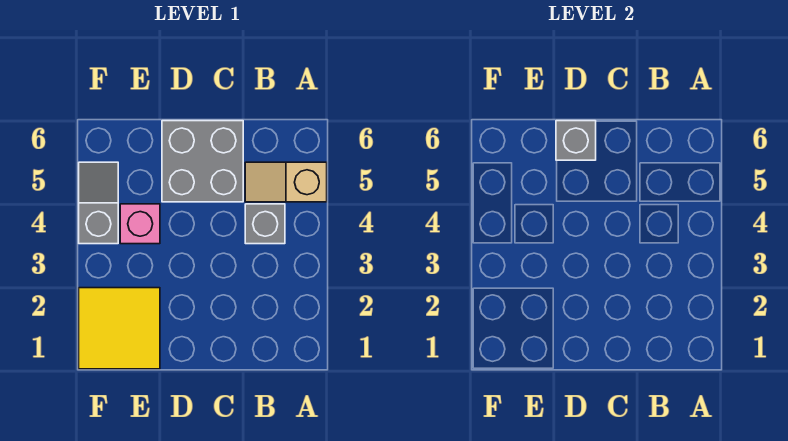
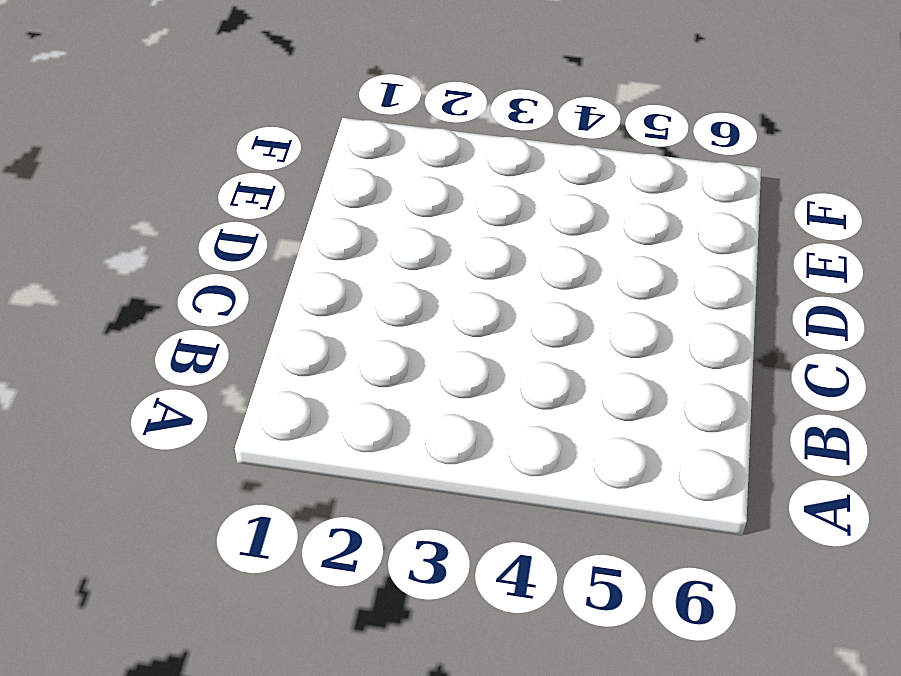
none -> tan 1x2 slope [245,162,327,202]
none -> grey 1x1 brick [245,204,285,244]

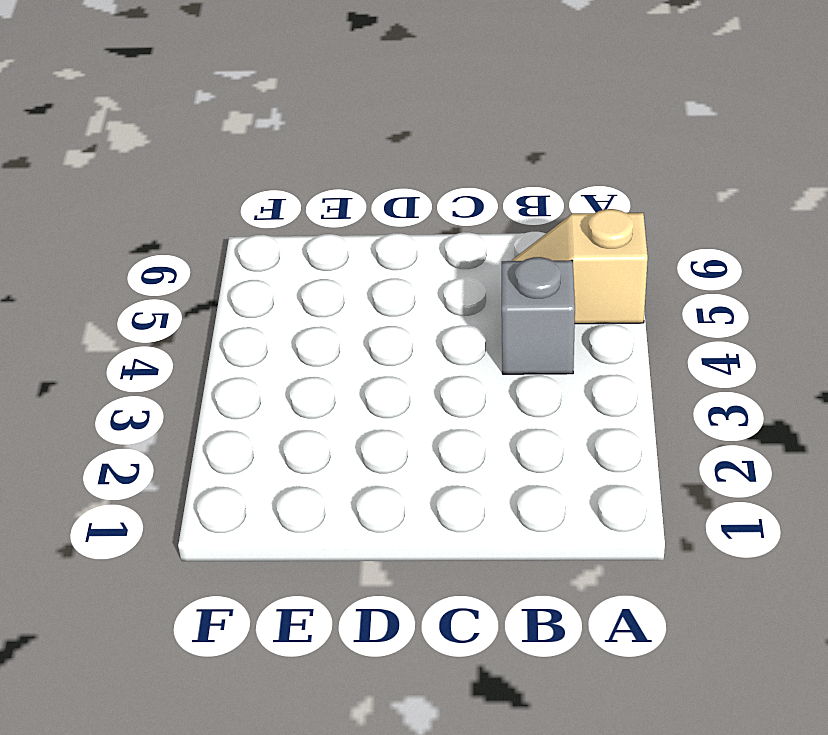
none -> grey 2x2 brick [162,121,243,202]
none -> yellow 2x2 tile [79,288,160,369]

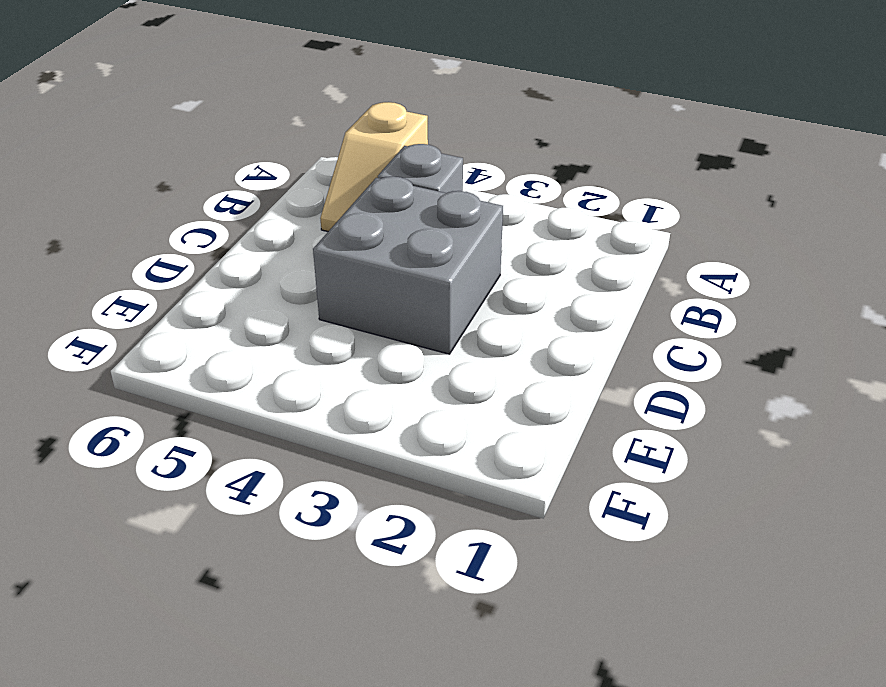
grey 2x2 brick [313,177,503,354] -> grey 2x2 brick moved to [162,121,243,202]
none -> yellow 2x2 tile [79,288,160,369]
none -> pink 1x1 brick [120,204,160,244]

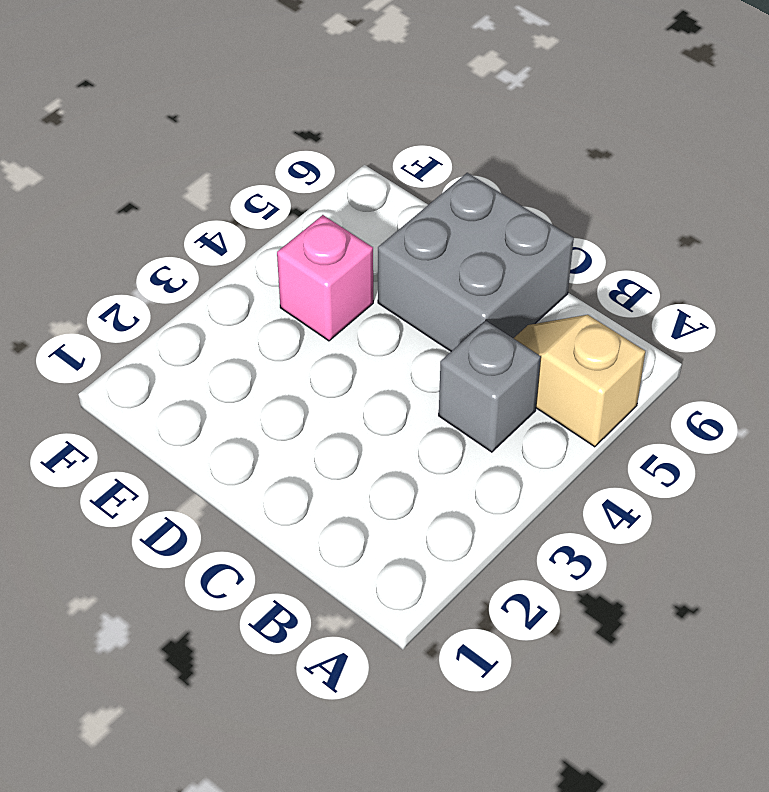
none -> yellow 2x2 tile [79,288,160,369]
none -> grey 1x2 slope [79,162,118,244]

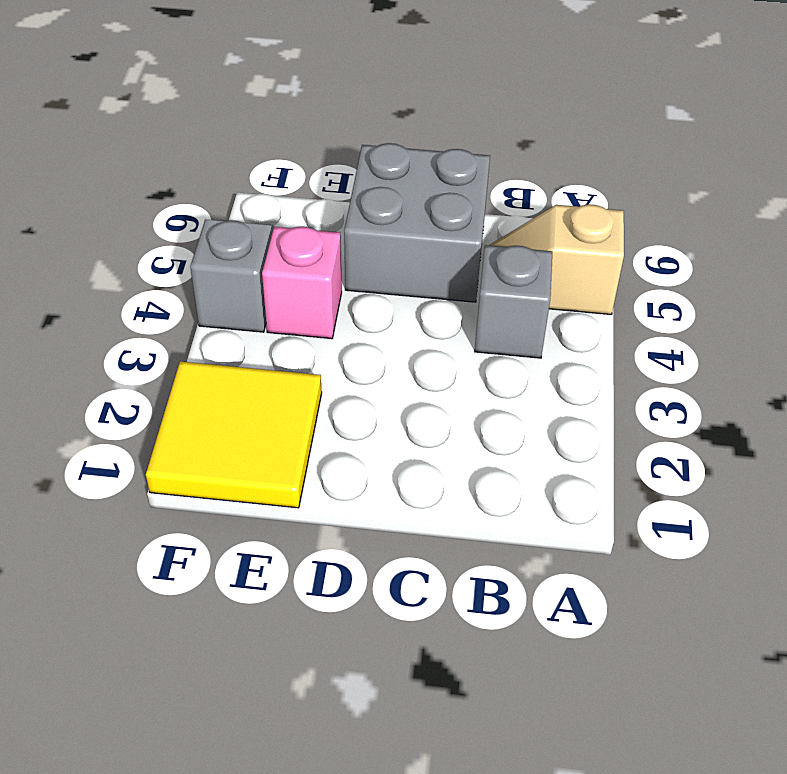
none -> grey 1x1 brick [556,121,596,160]

